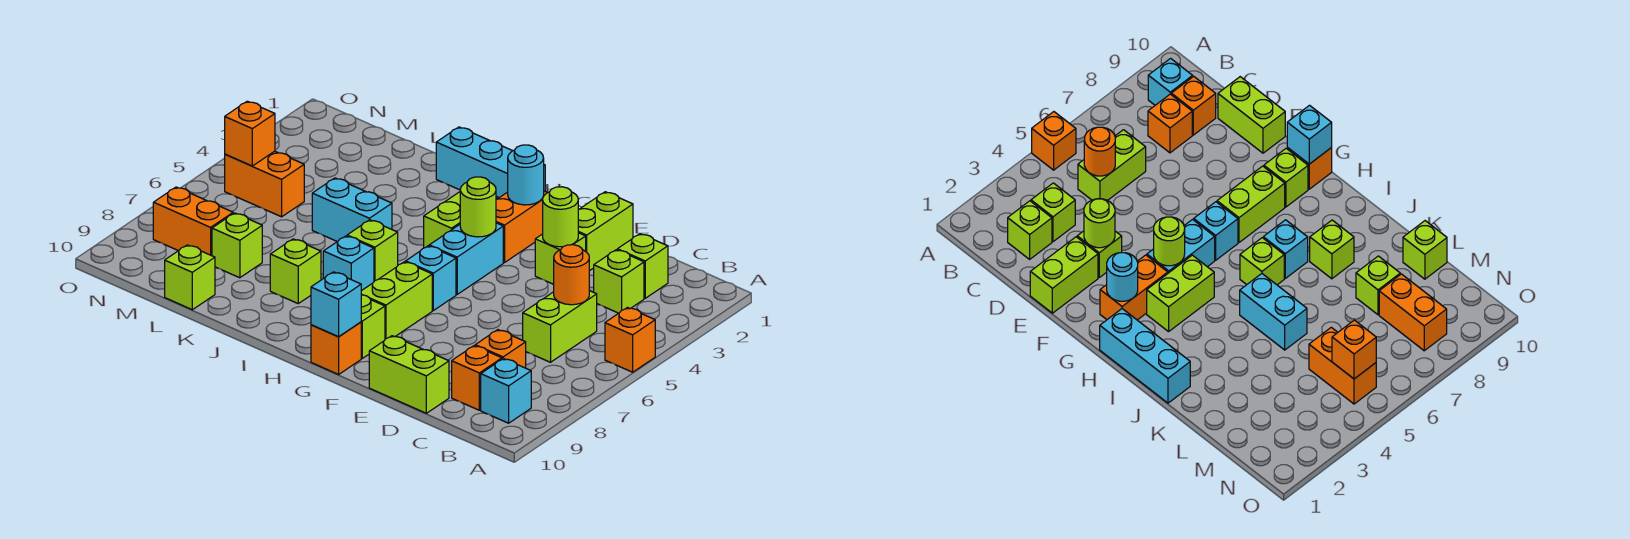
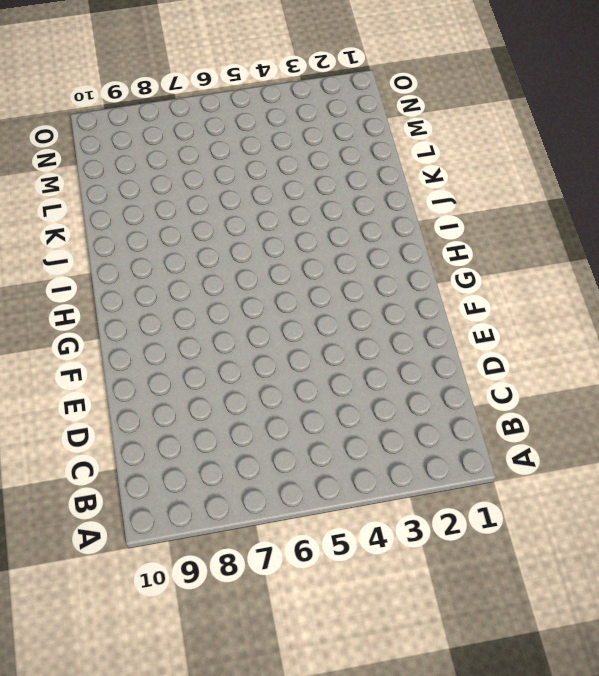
none -> orange 1x1 brick [605,308,655,372]
none -> cyan 1x1 brick [481,359,531,423]
none -> lime 1x1 brick [617,234,668,298]
none -> lime 1x1 brick [594,250,644,313]

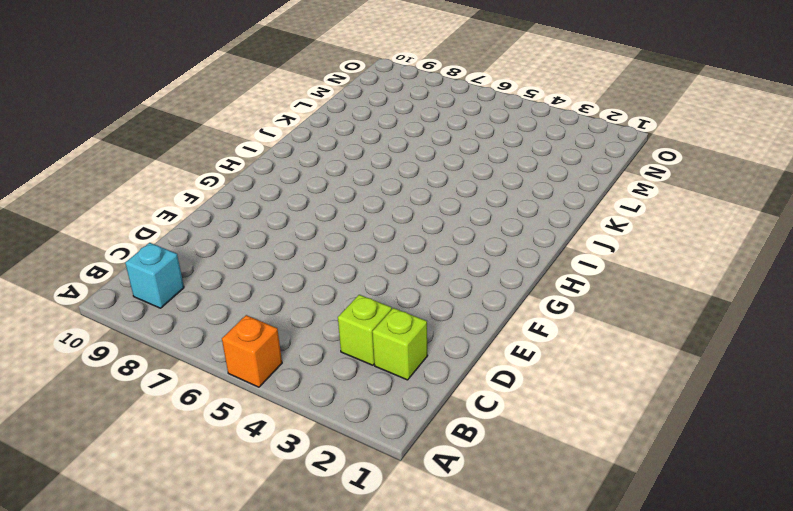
none -> lime 1x2 brick [523,291,597,362]
none -> orange 1x1 brick [475,330,526,368]
none -> orange 1x1 brick [452,346,502,410]
none -> lime 1x2 brick [369,336,449,413]

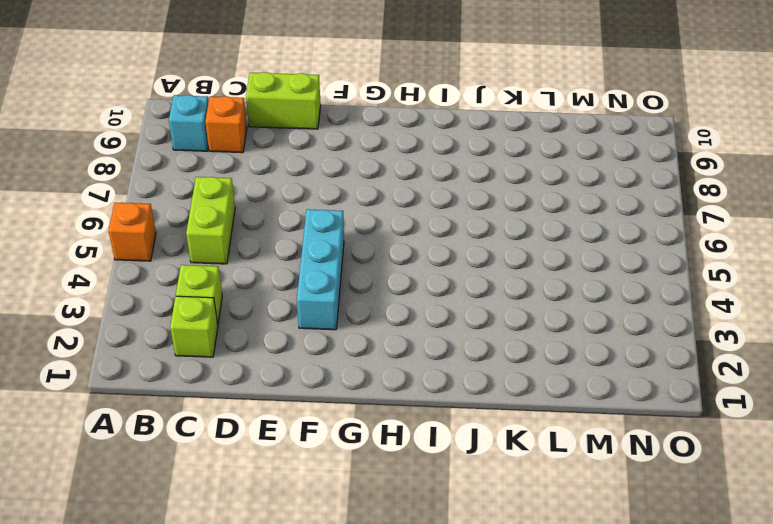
cyan 1x3 brick [297,209,344,330] -> cyan 1x3 brick turned to [436,127,545,198]
none -> orange 1x1 brick [475,330,526,368]
none -> lime 1x2 brick [578,192,633,271]
none -> lime 1x1 brick [535,233,586,284]
none -> orange 1x2 brick [496,191,547,263]

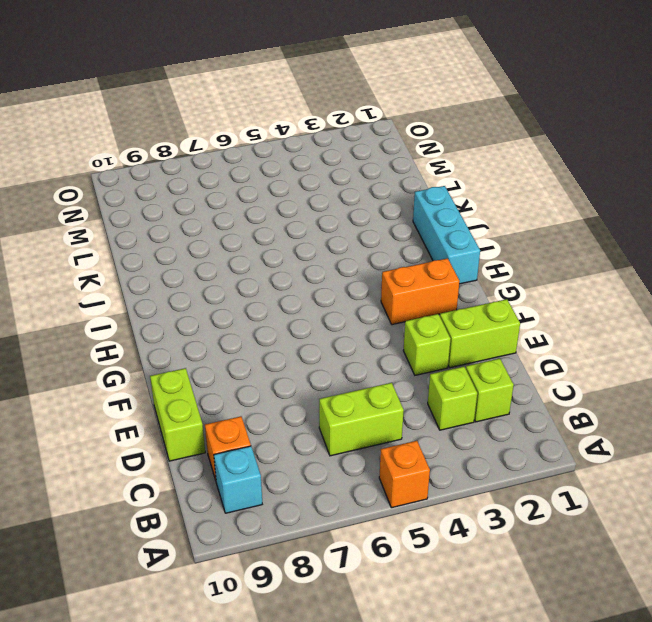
none -> orange 1x1 brick [475,330,526,368]
none -> cyan 1x2 brick [429,223,503,294]
none -> cyan 1x1 brick [406,246,456,310]
none -> lime 1x2 brick [361,262,432,339]

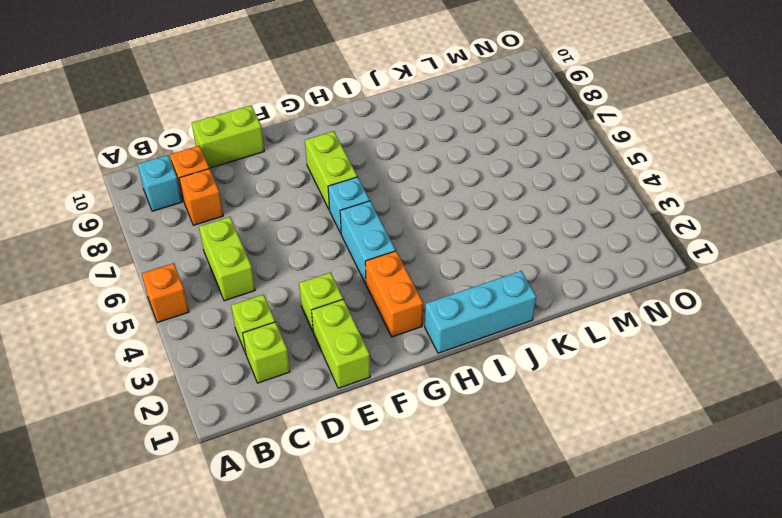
none -> lime 1x1 brick [361,295,385,358]
none -> orange 1x1 brick [311,322,361,374]
none -> lime 1x2 brick [424,192,498,248]
none -> lime 1x1 brick [347,220,398,281]

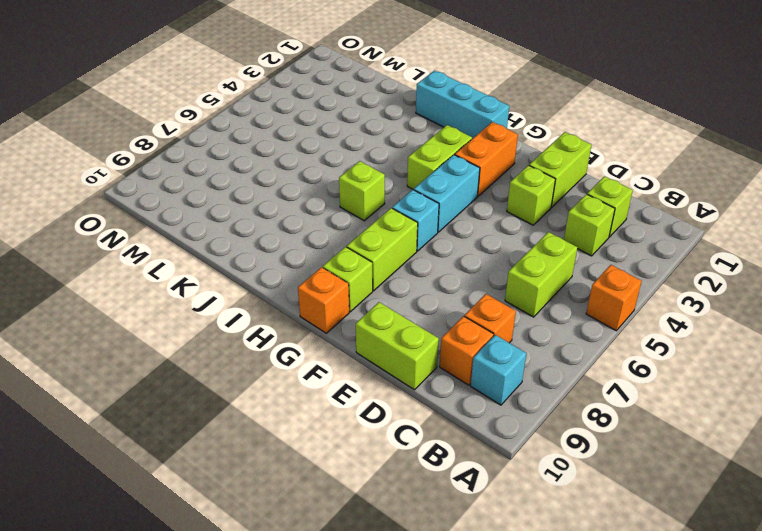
none -> cyan 1x1 brick [323,236,374,291]
none -> cyan 1x2 brick [312,178,392,242]
none -> lime 1x1 brick [270,239,321,303]
none -> lime 1x1 brick [212,213,262,278]

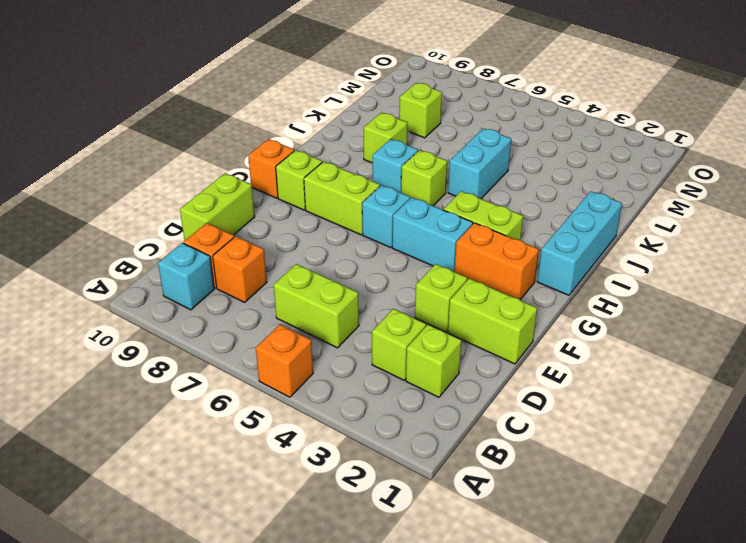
none -> lime 1x1 brick [165,245,215,310]
none -> orange 1x2 brick [225,151,304,217]
none -> orange 1x2 brick [153,187,233,256]
none -> orange 1x1 round brick [554,245,589,305]

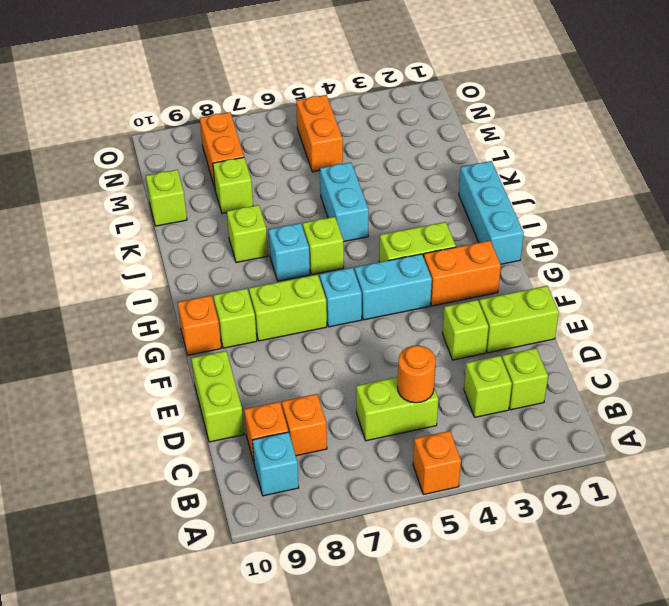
none -> lime 1x1 round brick [543,187,578,247]
none -> cyan 1x1 round brick [508,145,544,205]
none -> lime 1x1 round brick [460,177,496,237]
none -> cyan 1x1 brick [311,272,362,337]

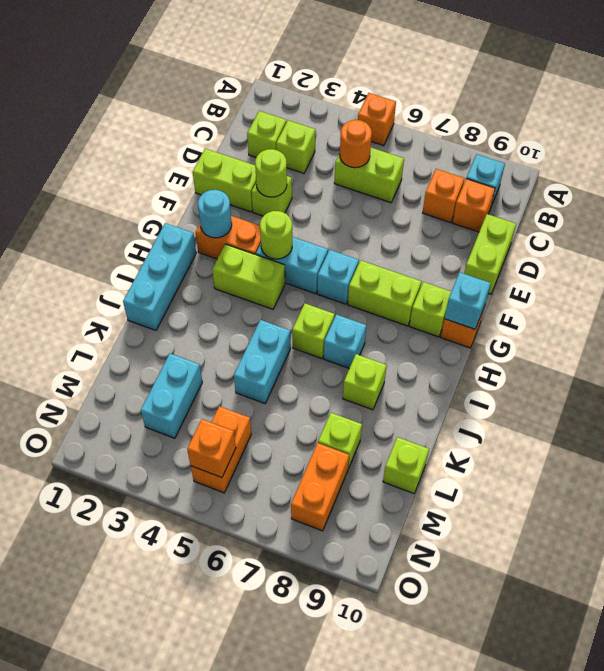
cyan 1x2 brick [141,354,202,438] -> none

